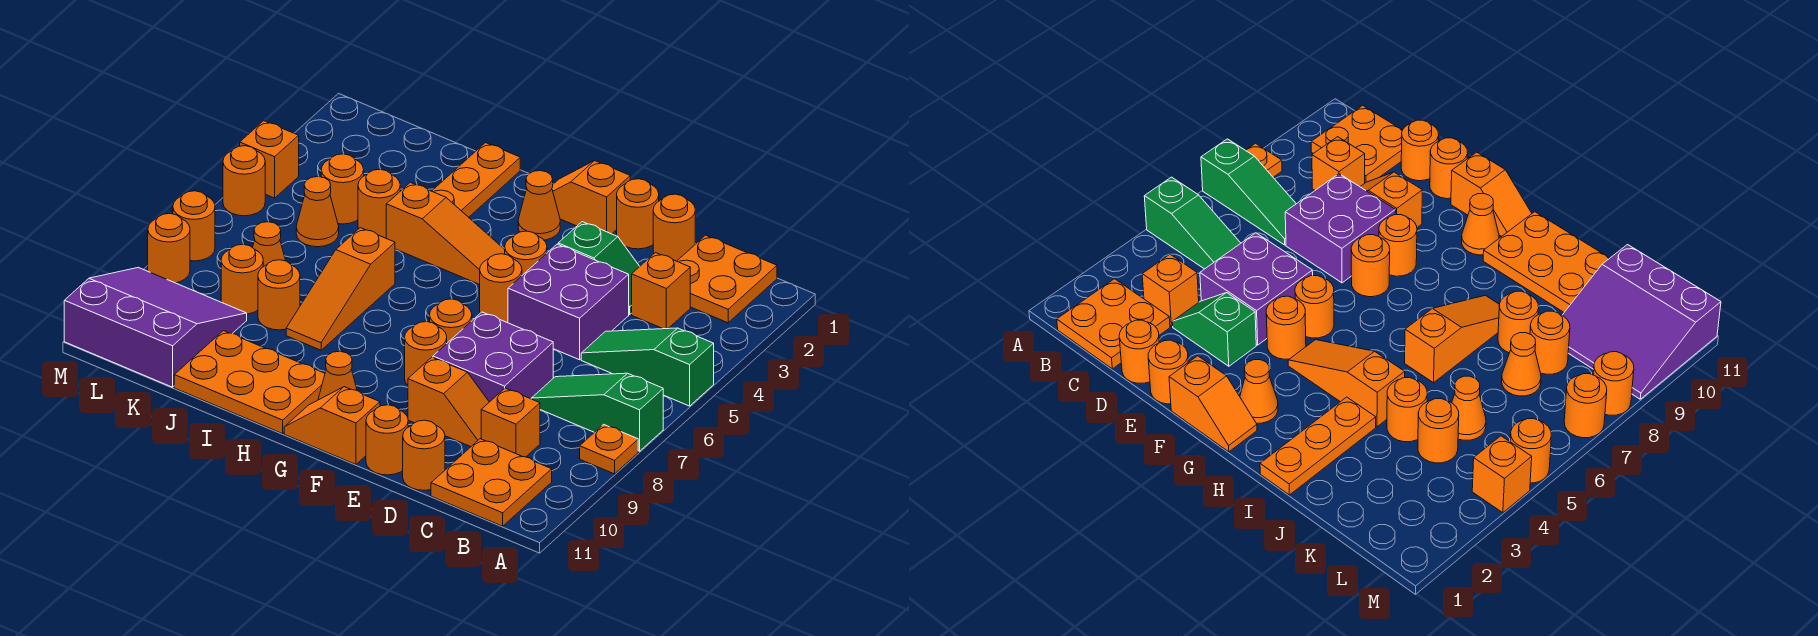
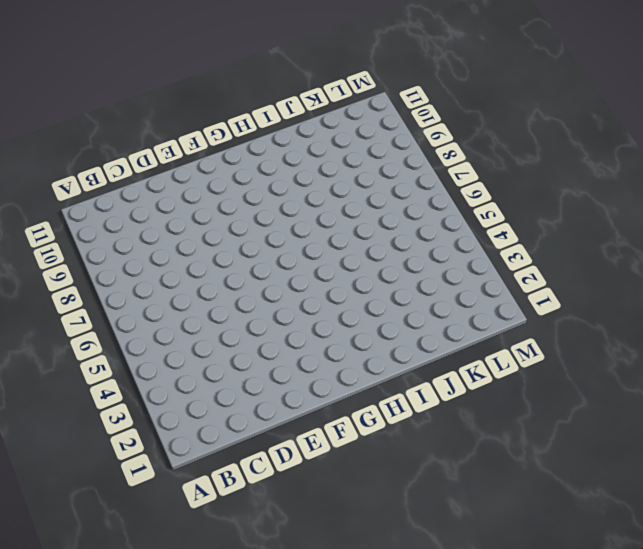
none -> green 1x3 slope [581,328,714,406]
none -> green 1x3 slope [531,373,663,451]
none -> orange 1x1 plate [580,424,638,474]
none -> orange 2x2 plate [677,235,777,323]

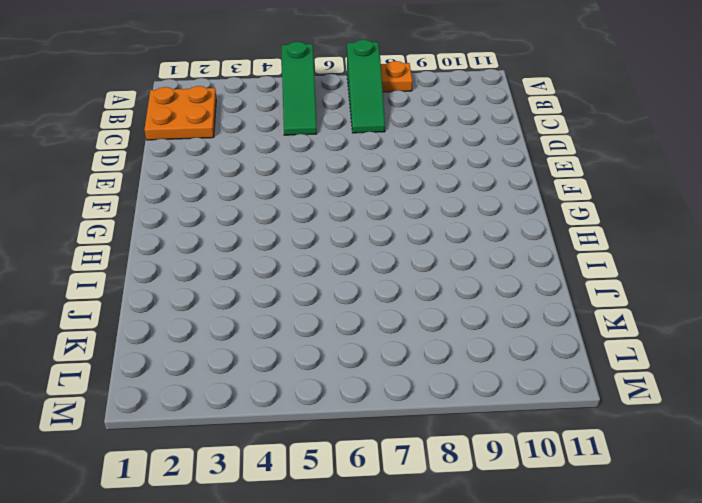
none -> orange 2x2 plate [431,439,552,526]
none -> orange 1x1 brick [632,253,690,329]
none -> orange 1x1 brick [481,388,540,457]
none -> orange 1x1 round brick [653,194,695,261]

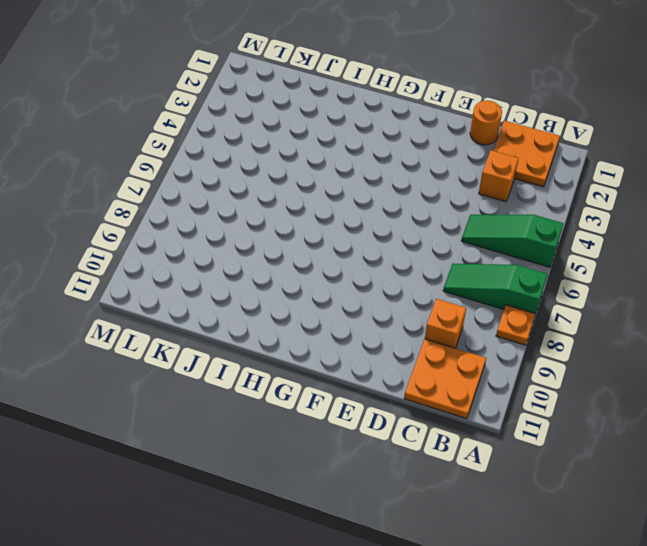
none -> green 1x2 slope [558,222,640,314]
none -> purple 2x2 brick [508,244,629,360]
none -> purple 2x2 brick [433,312,553,402]
none -> orange 1x2 slope [408,357,489,447]

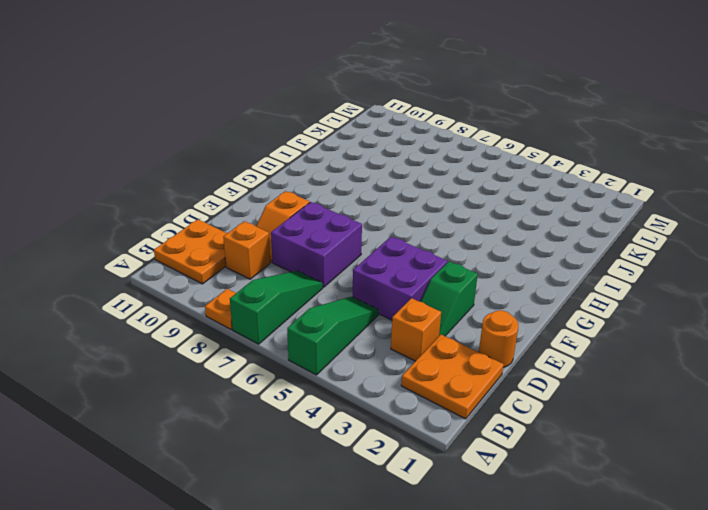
none -> orange 1x1 round brick [403,420,445,490]
none -> orange 1x1 round brick [617,179,659,249]
none -> orange 1x1 round brick [366,405,408,475]
none -> orange 1x2 slope [552,161,630,234]

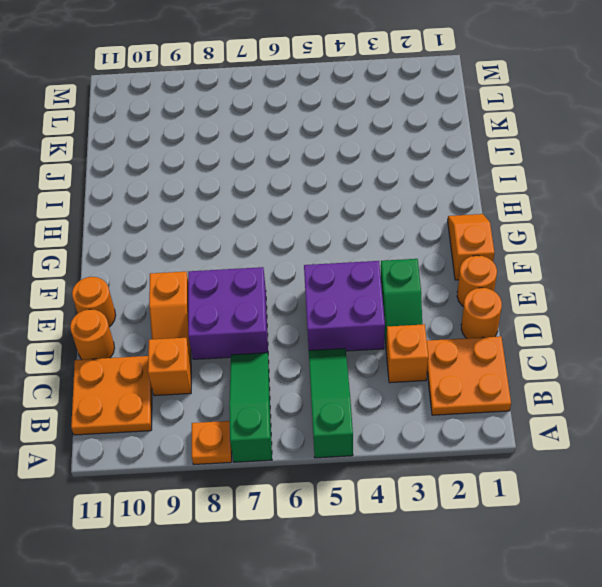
none -> orange 1x1 round brick [505,231,547,275]
none -> orange 1x1 round brick [480,254,522,323]
none -> orange 1x1 round brick [430,299,472,343]
none -> orange 1x1 round brick [405,322,447,385]

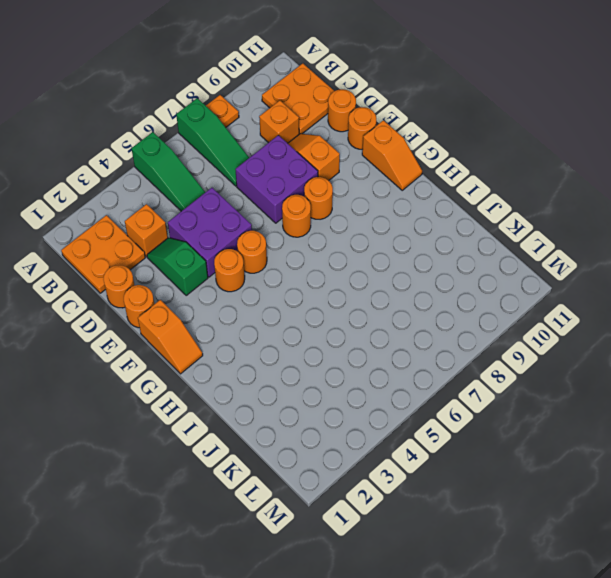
none -> orange 1x1 cone [518,171,560,240]
none -> orange 1x3 slope [386,182,505,285]
none -> orange 1x1 cone [318,351,357,400]
none -> orange 2x3 plate [174,331,325,434]

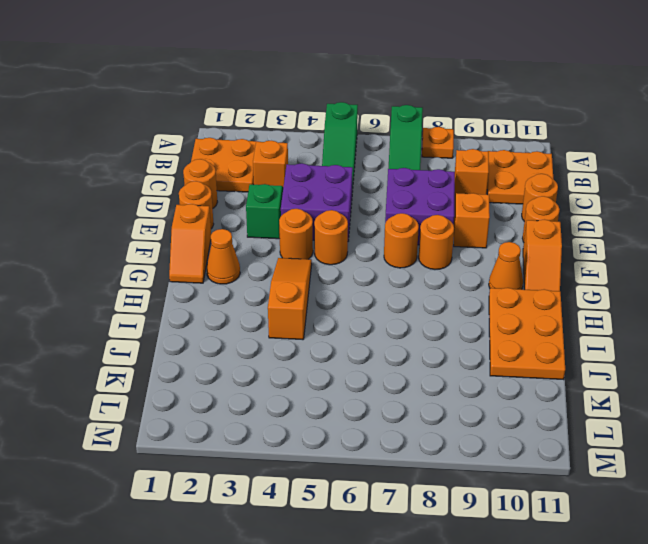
none -> orange 1x3 plate [432,143,520,217]
none -> orange 1x3 slope [286,228,395,350]
none -> orange 1x1 round brick [358,169,400,238]
none -> orange 1x1 round brick [258,260,300,330]

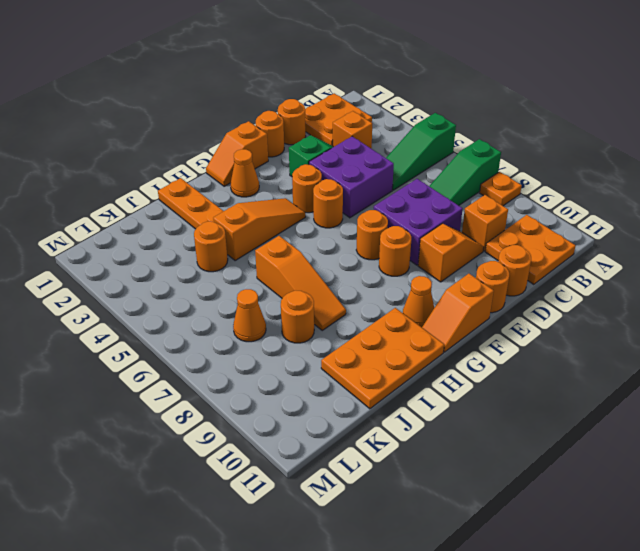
none -> orange 1x1 round brick [321,154,364,224]
none -> orange 1x1 cone [296,177,339,247]
none -> orange 1x1 round brick [221,244,263,314]
none -> purple 3x3 slope [64,267,247,387]

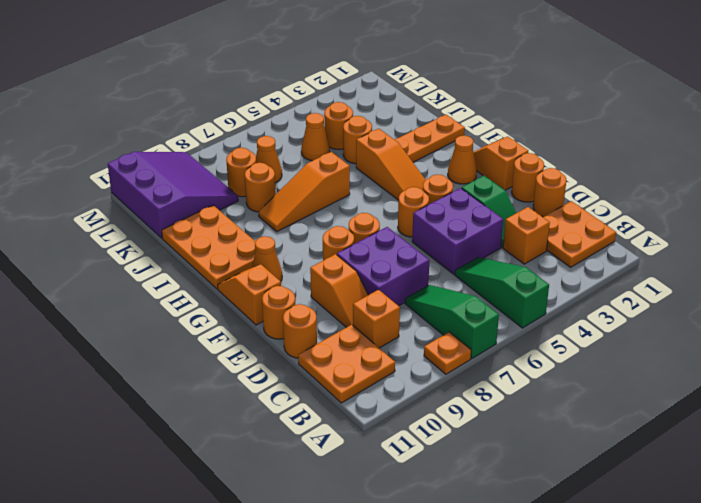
none -> orange 1x1 brick [240,121,299,198]
none -> orange 1x1 round brick [223,146,265,216]
none -> orange 1x1 round brick [173,191,215,261]
none -> orange 1x1 round brick [148,214,190,283]

